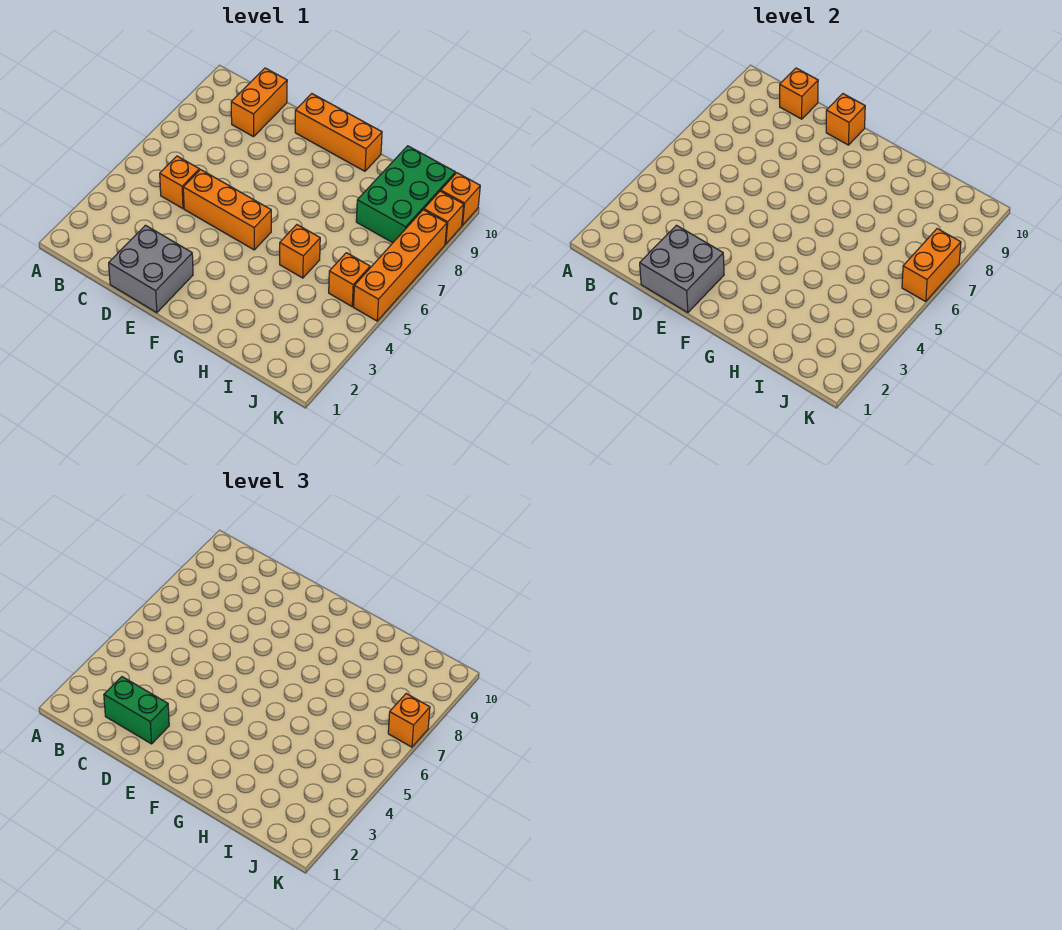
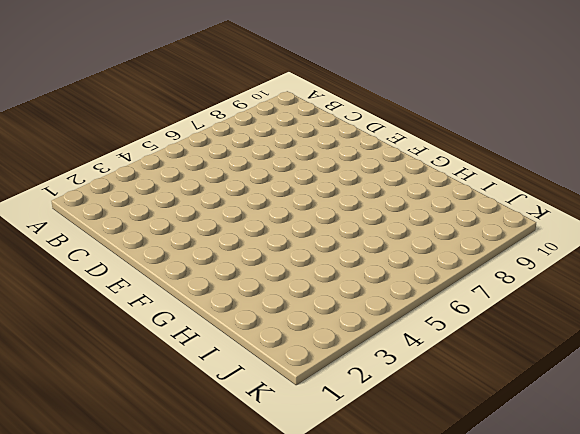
none -> orange 1x1 brick [160,156,199,209]
none -> orange 1x2 brick [231,68,287,137]
none -> grey 2x2 brick [109,225,193,313]

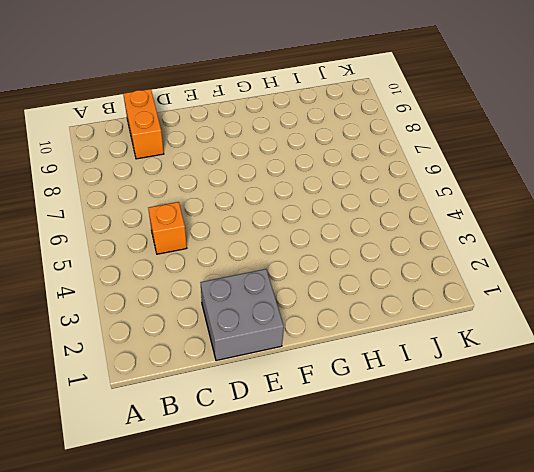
none -> orange 1x3 brick [183,170,271,250]
none -> orange 1x3 brick [295,94,382,171]
none -> orange 1x1 brick [280,225,320,278]

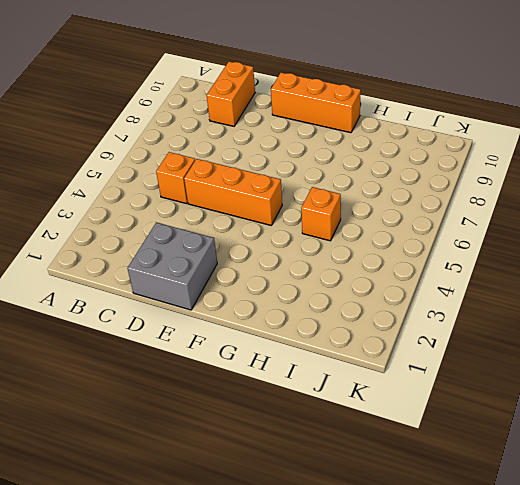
none -> green 2x3 brick [356,146,455,243]
none -> orange 1x1 brick [329,253,370,306]
none -> orange 1x4 brick [354,210,447,321]

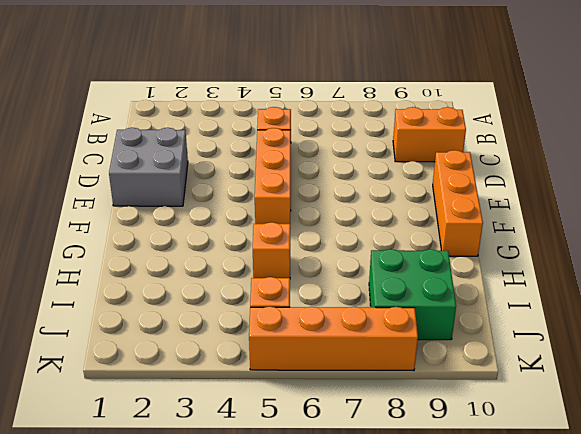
green 2x2 brick [369,249,456,340] -> green 2x3 brick [356,146,455,243]
none -> orange 1x1 brick [424,191,464,244]
none -> orange 1x1 brick [441,173,480,225]
none -> orange 1x1 brick [780,68,818,119]

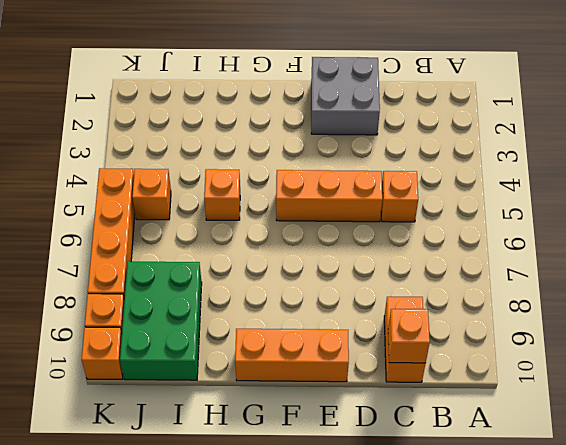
none -> grey 2x2 brick [640,225,724,313]
none -> orange 1x1 brick [826,94,865,145]
none -> orange 1x2 brick [902,229,961,301]

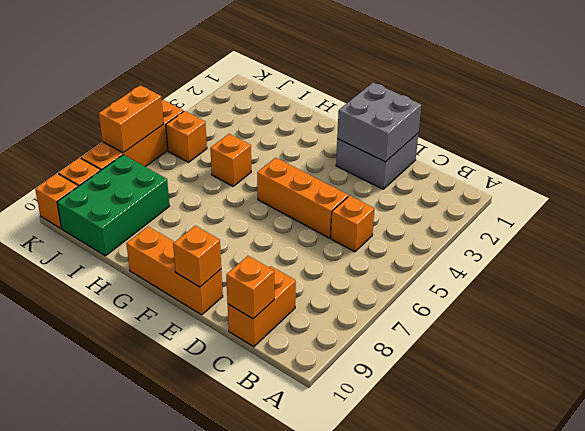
none -> green 1x2 brick [104,677,169,744]
none -> orange 1x1 brick [388,694,430,747]

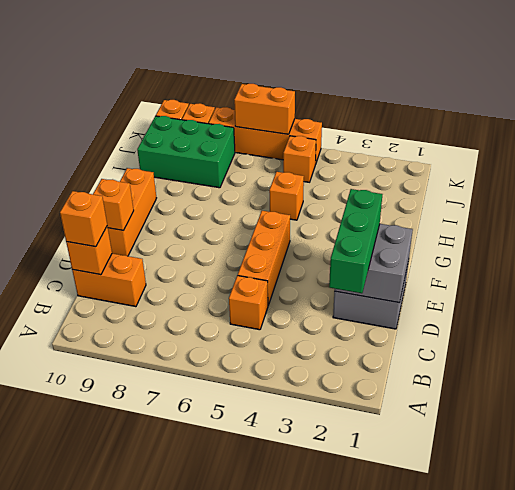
green 1x3 brick [329,189,383,293] -> green 1x2 brick [104,677,169,744]
orange 1x1 brick [60,191,107,247] -> orange 1x1 brick moved to [388,694,430,747]

